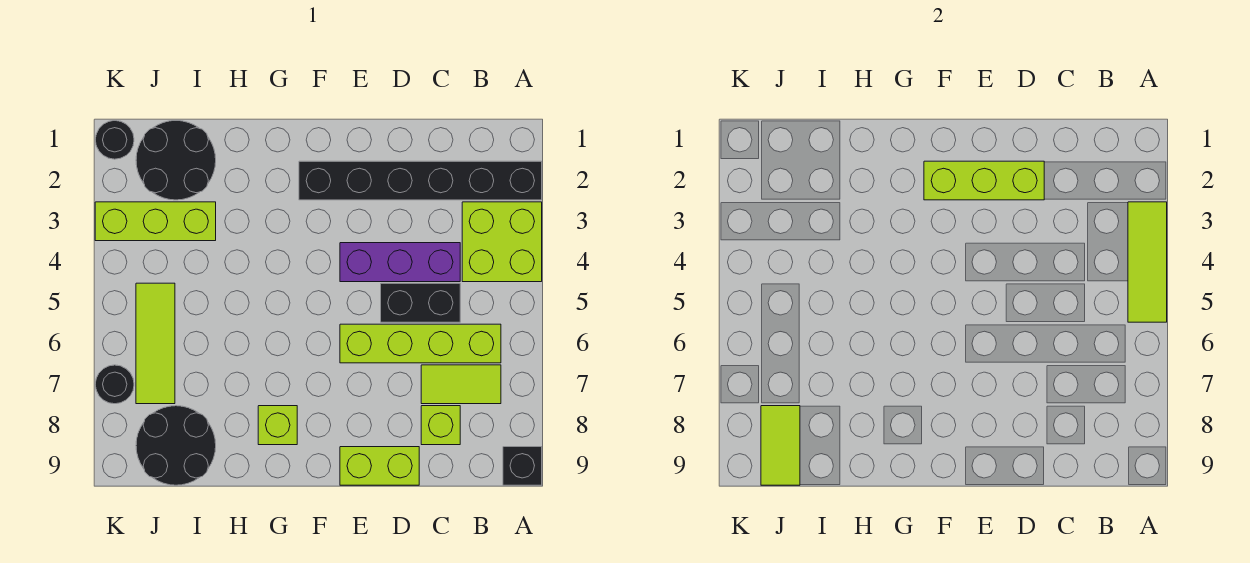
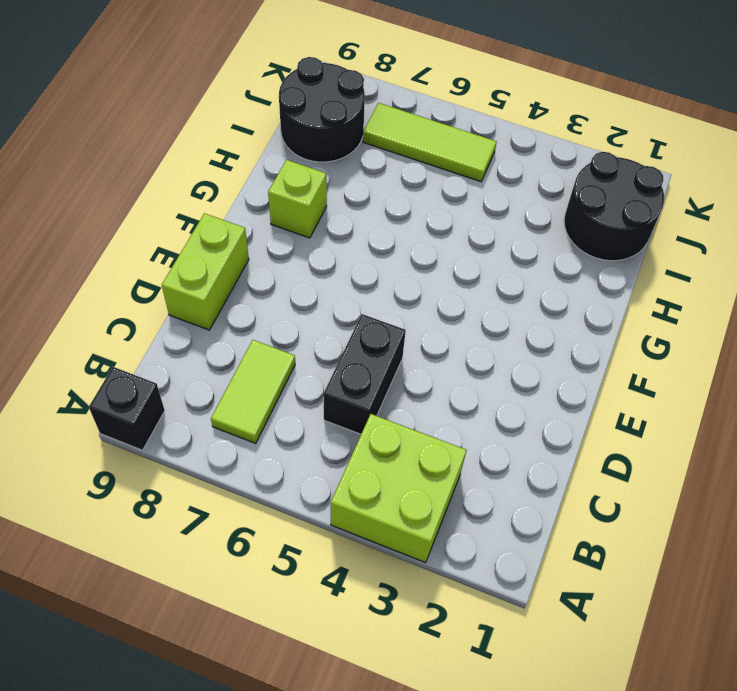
none -> black 1x6 brick [299,161,542,200]
none -> lime 1x4 brick [340,324,501,363]
none -> purple 1x3 brick [340,243,460,282]

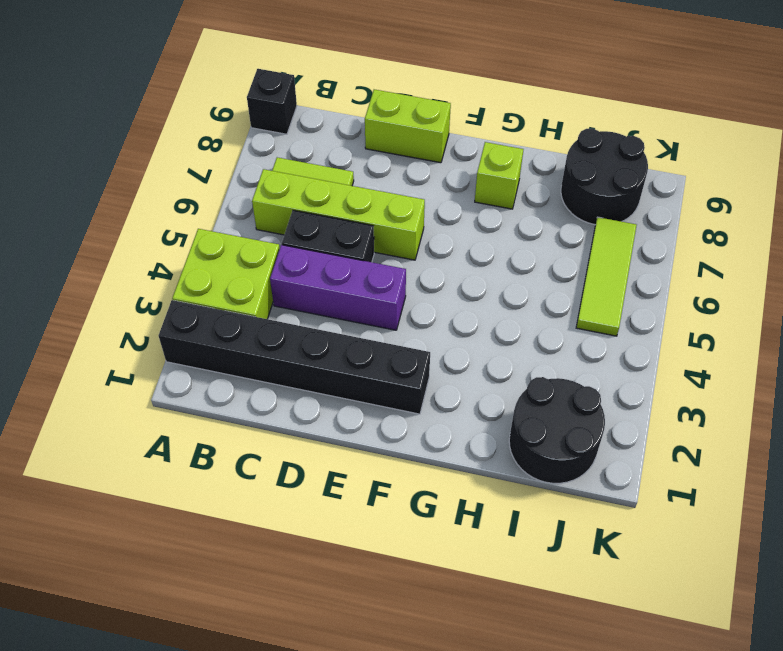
none -> lime 1x1 brick [421,406,460,445]
none -> lime 1x3 brick [95,202,216,241]
none -> black 1x1 round brick [95,121,134,159]

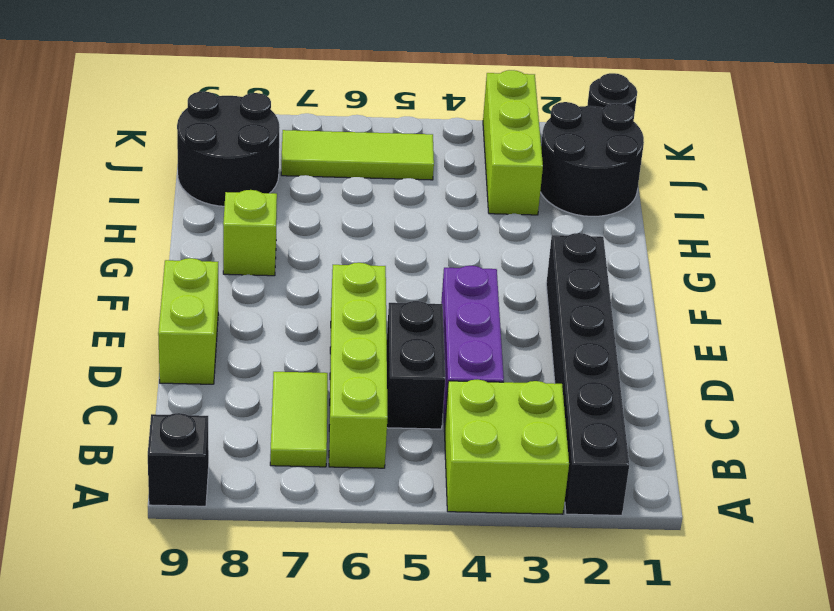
none -> lime 1x1 brick [421,406,460,445]
none -> black 1x1 round brick [95,365,134,404]
none -> lime 1x3 tile [1128,202,1167,322]

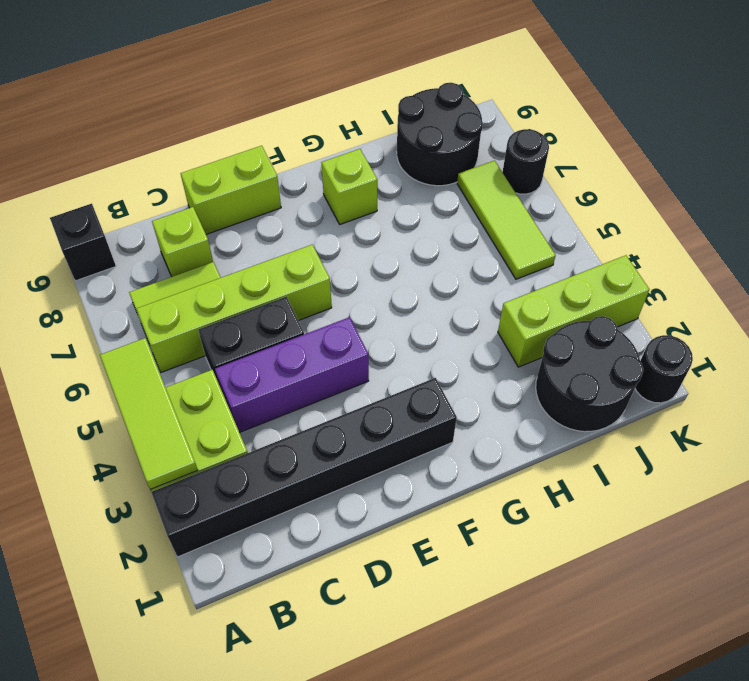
none -> lime 1x3 brick [924,161,1044,200]
none -> lime 1x2 tile [761,406,800,485]

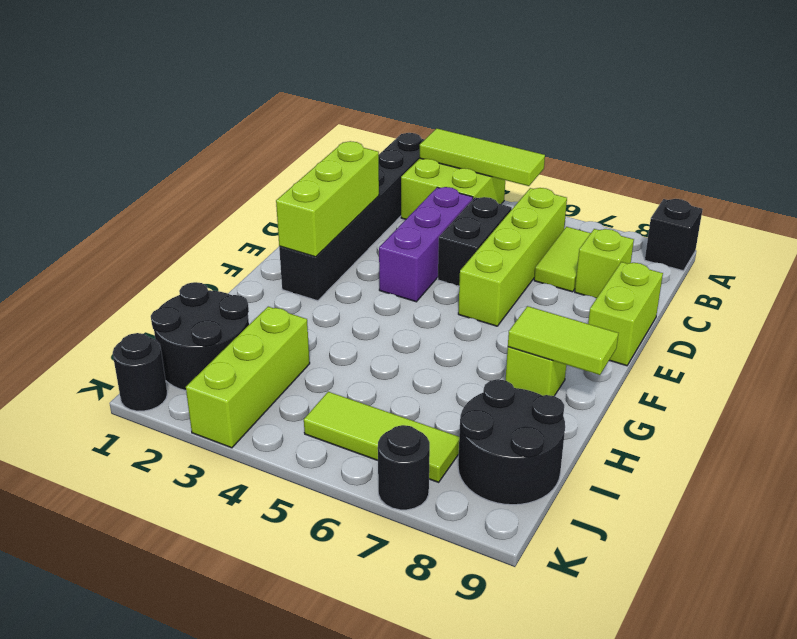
lime 1x2 tile [508,306,618,375] -> lime 1x2 tile moved to [761,406,800,485]

